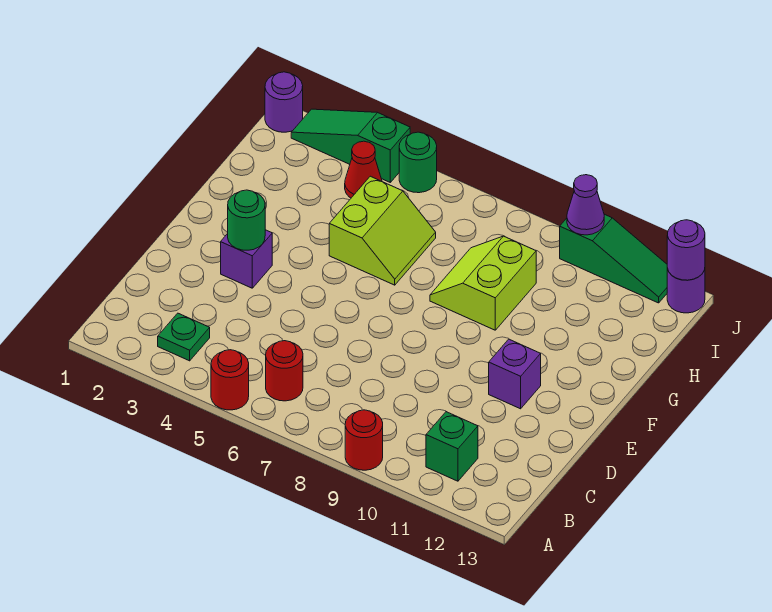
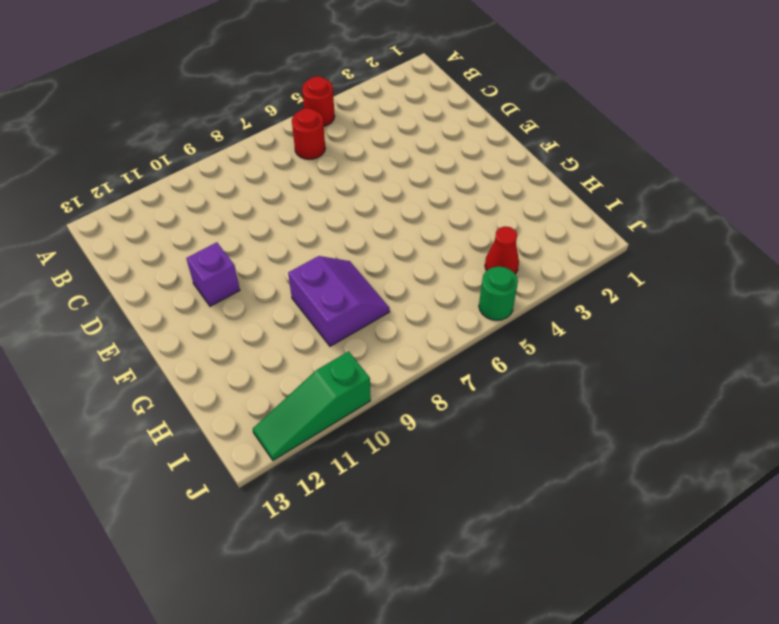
purple 2x2 slope [288,256,390,346] -> lime 2x2 slope [430,236,536,330]
none -> red 1x1 round brick [345,410,383,470]
none -> green 1x1 plate [158,313,210,361]
none -> green 1x1 brick [426,412,478,481]

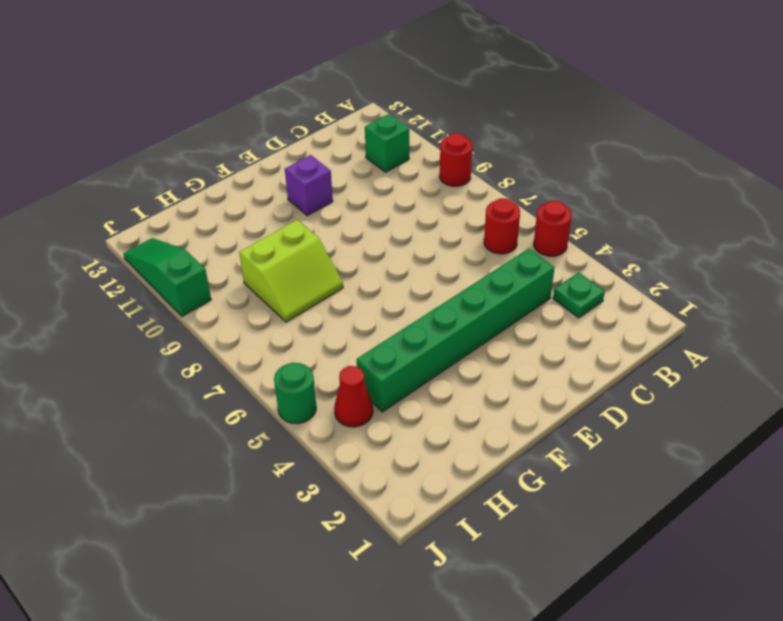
green 1x6 brick [357,249,555,412] -> none
none -> purple 1x1 brick [221,230,272,288]
none -> lime 2x2 slope [329,176,436,285]
none -> purple 1x1 round brick [265,72,303,132]

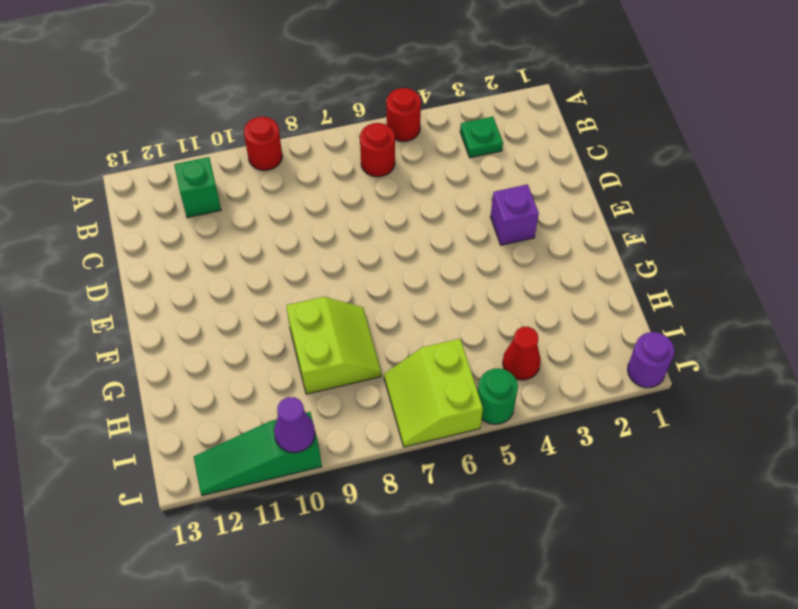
lime 2x2 slope [384,339,483,447] -> lime 2x2 slope moved to [329,176,436,285]
none -> purple 1x1 brick [489,339,541,409]
none -> green 1x3 slope [291,109,410,182]
none -> purple 1x1 round brick [667,268,705,313]

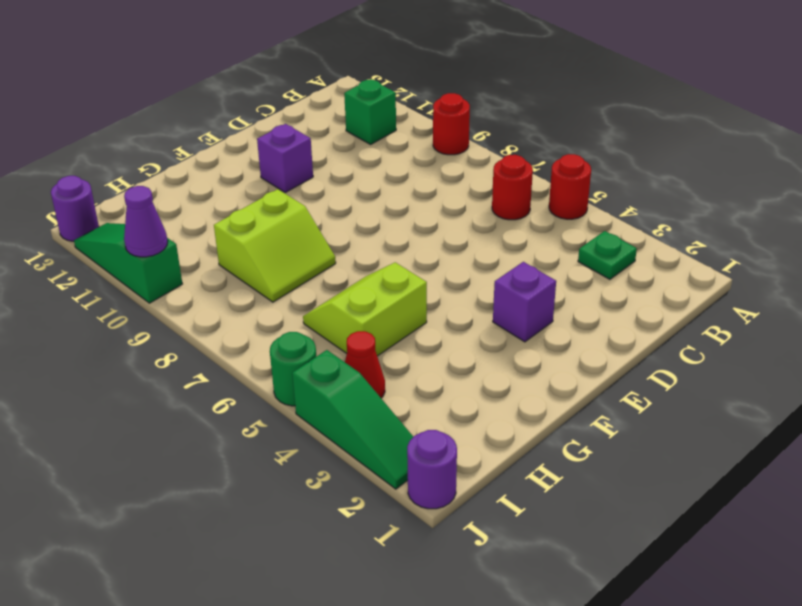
none -> green 1x1 round brick [228,190,265,250]
none -> purple 1x1 round brick [667,220,705,280]

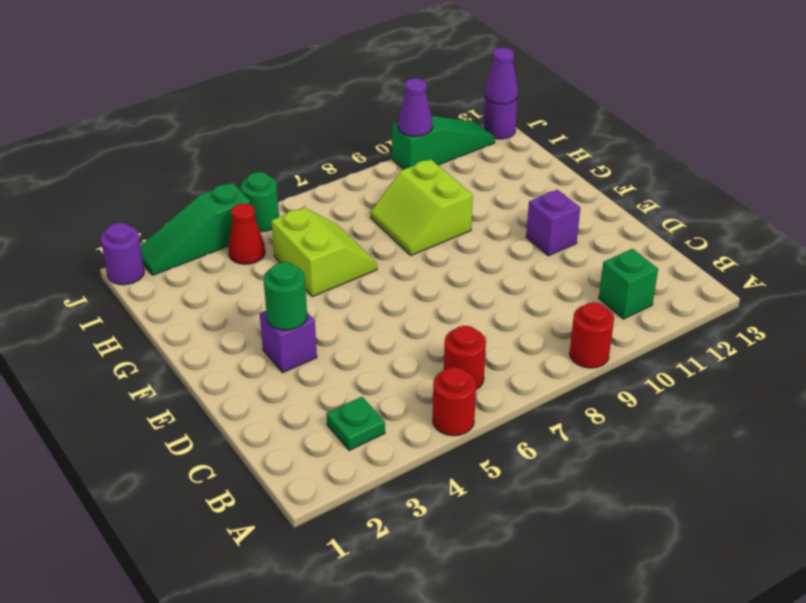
purple 1x1 cone [485,48,518,104] -> purple 1x1 round brick [667,220,705,280]

